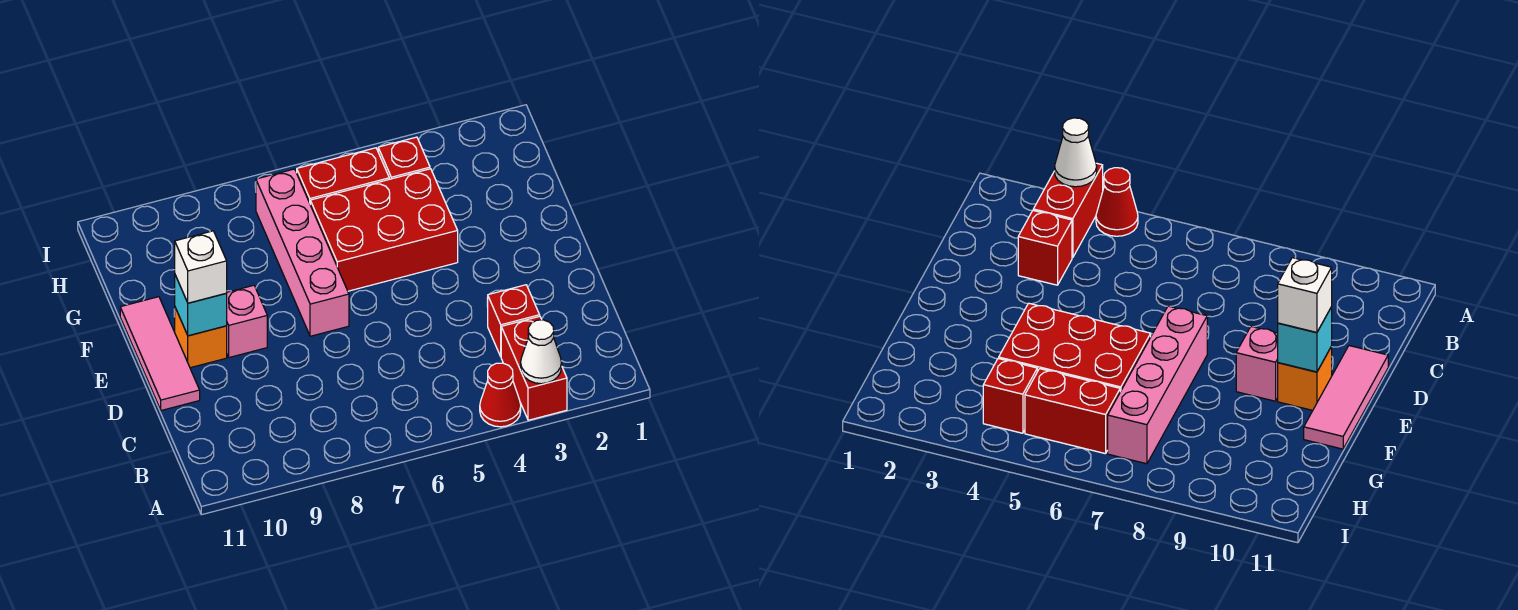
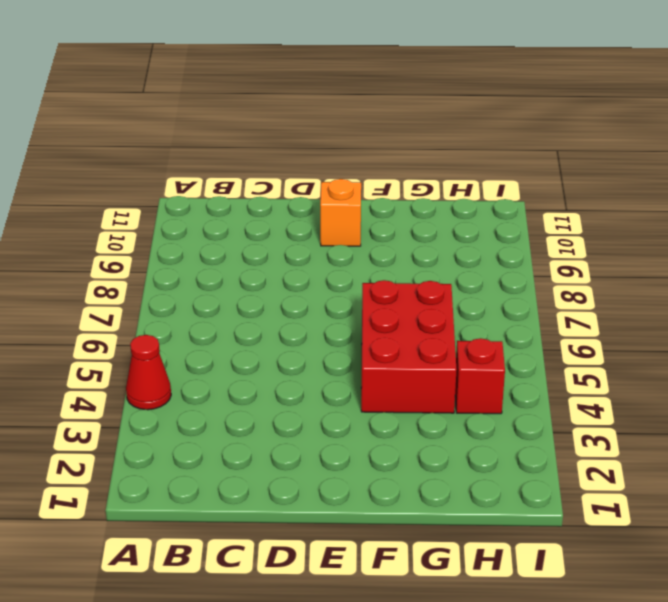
none -> red 1x2 brick [501,316,567,420]
none -> red 1x1 brick [487,285,540,356]
none -> pink 1x3 tile [120,297,200,411]

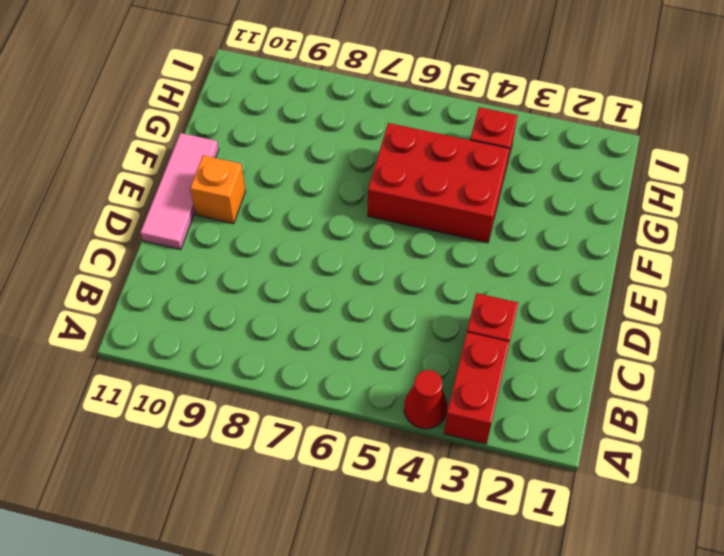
none -> pink 1x4 brick [256,169,349,336]
none -> pink 1x1 brick [227,285,267,357]
none -> red 1x2 brick [297,148,389,203]

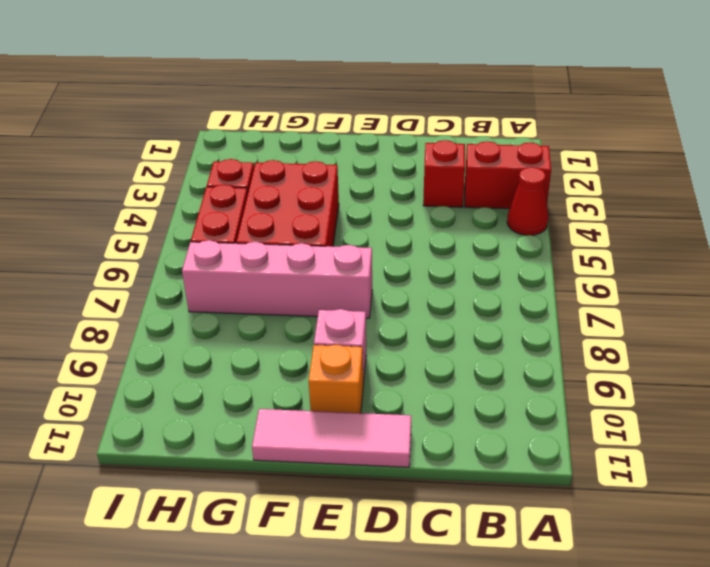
none -> white 1x1 cone [521,320,562,384]
none -> cyan 1x1 brick [175,275,227,336]
none -> white 1x1 brick [175,231,227,303]

